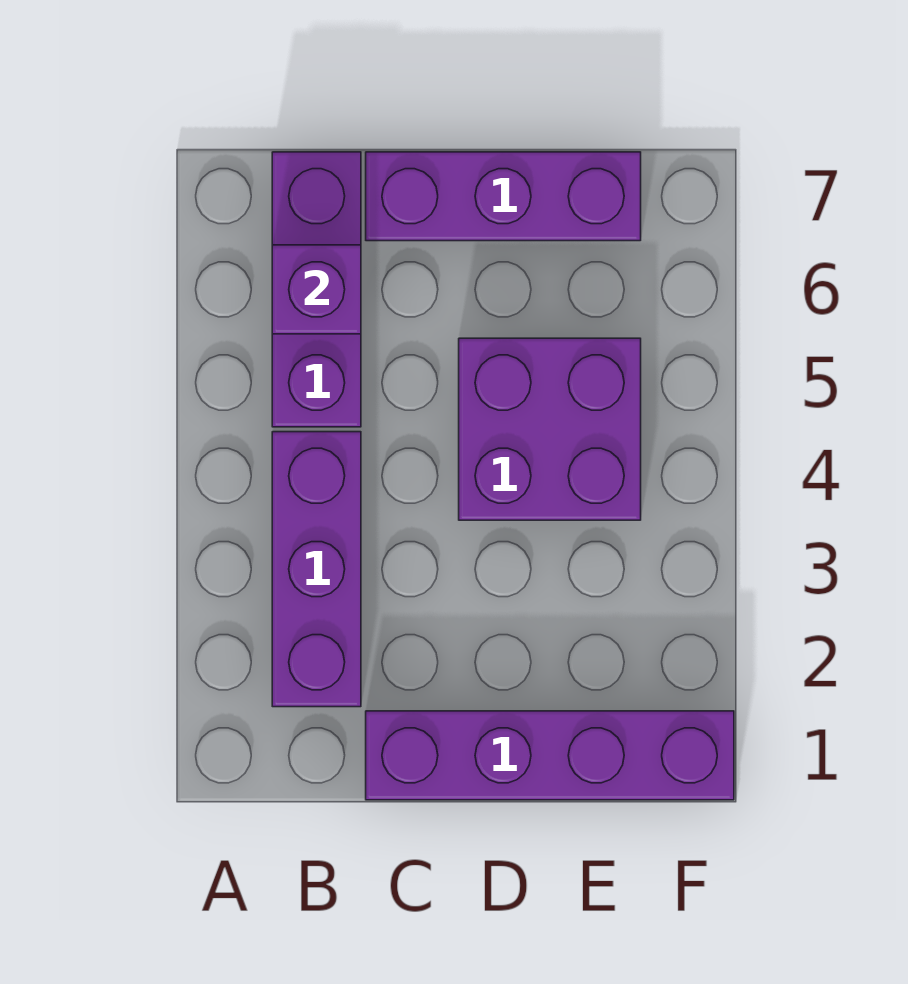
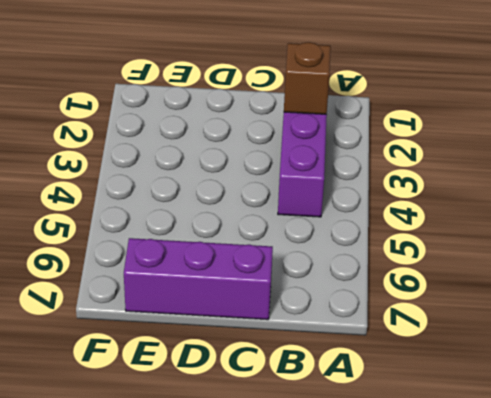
brown 1x1 brick [284,42,331,114] -> none
none -> purple 1x3 brick [272,152,361,427]
none -> purple 1x4 brick [366,711,734,800]

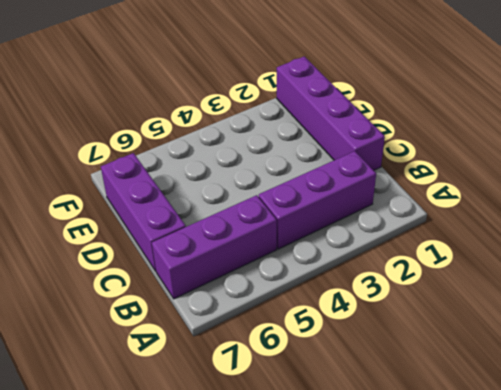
none -> purple 2x2 brick [459,338,641,520]
none -> purple 1x1 brick [272,245,361,334]

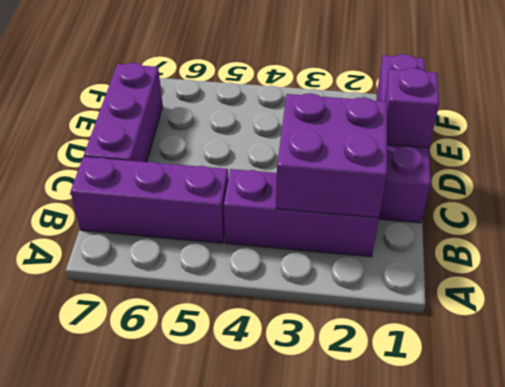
purple 2x2 brick [276,93,387,218] -> purple 2x2 brick moved to [459,338,641,520]
purple 1x1 brick [384,68,439,148] -> purple 1x1 brick moved to [272,245,361,334]

